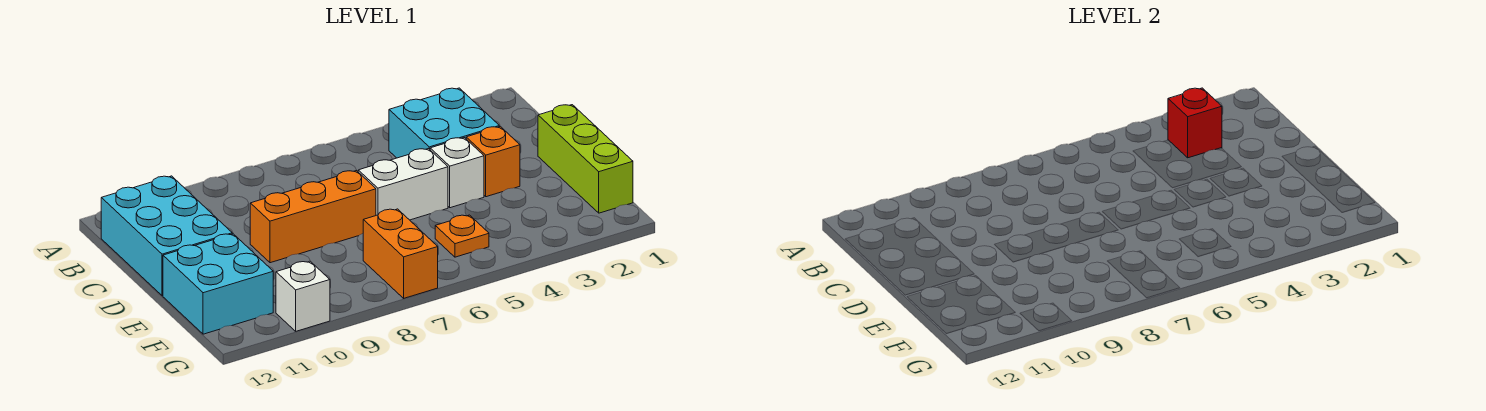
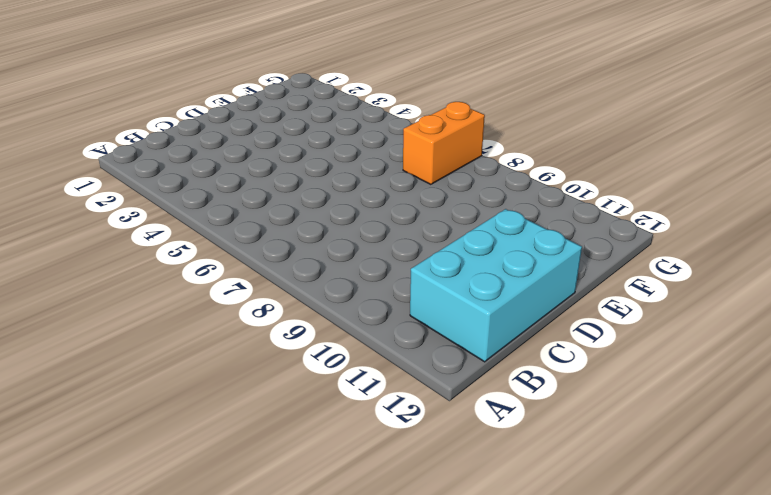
none -> cyan 2x2 brick [389,88,499,158]
none -> lime 1x3 brick [538,105,633,213]
none -> orange 1x1 brick [466,127,520,197]

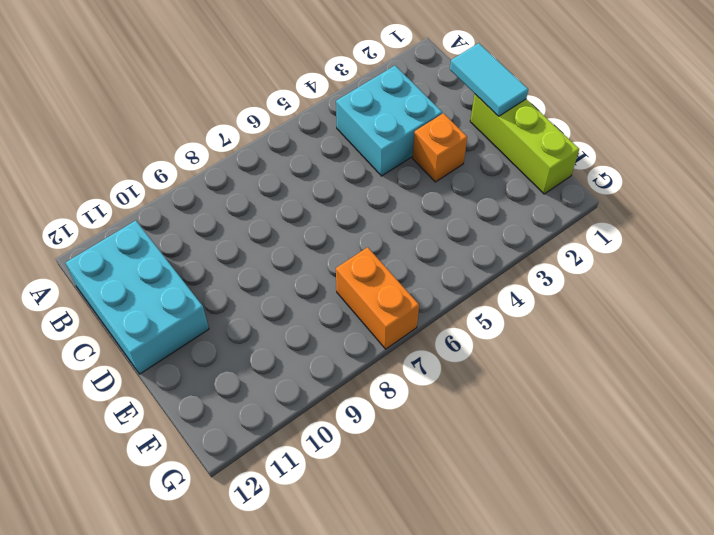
cyan 1x2 tile [450,43,528,116] -> none
none -> white 1x1 brick [430,138,484,208]
none -> white 1x2 brick [358,149,448,220]
none -> orange 1x3 brick [250,170,376,263]

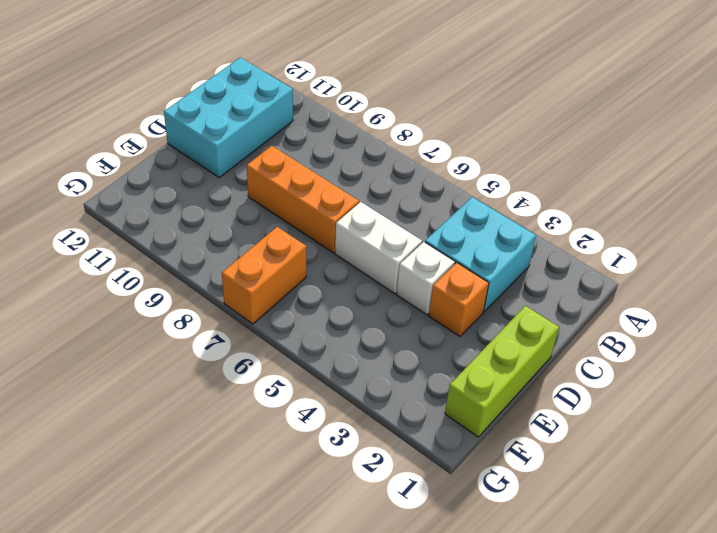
none -> cyan 2x2 brick [163,234,273,334]
none -> orange 1x1 plate [435,215,489,257]
none -> white 1x1 brick [276,261,330,331]

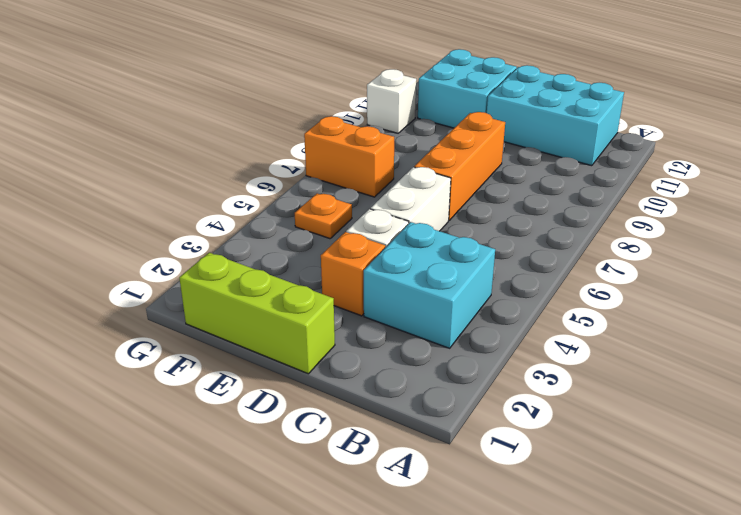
none -> red 1x1 brick [1168,88,1222,158]

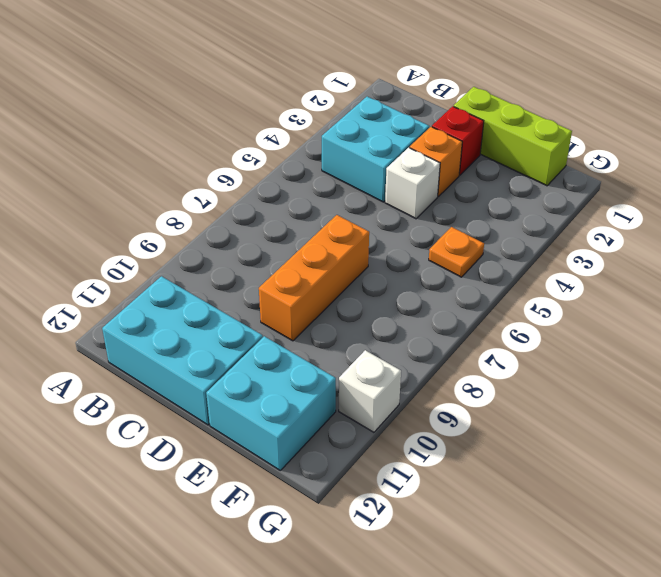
red 1x1 brick [432,106,484,175] -> red 1x1 brick moved to [1168,88,1222,158]
none -> white 1x2 brick [358,149,448,220]
none -> orange 1x2 brick [363,209,438,298]

